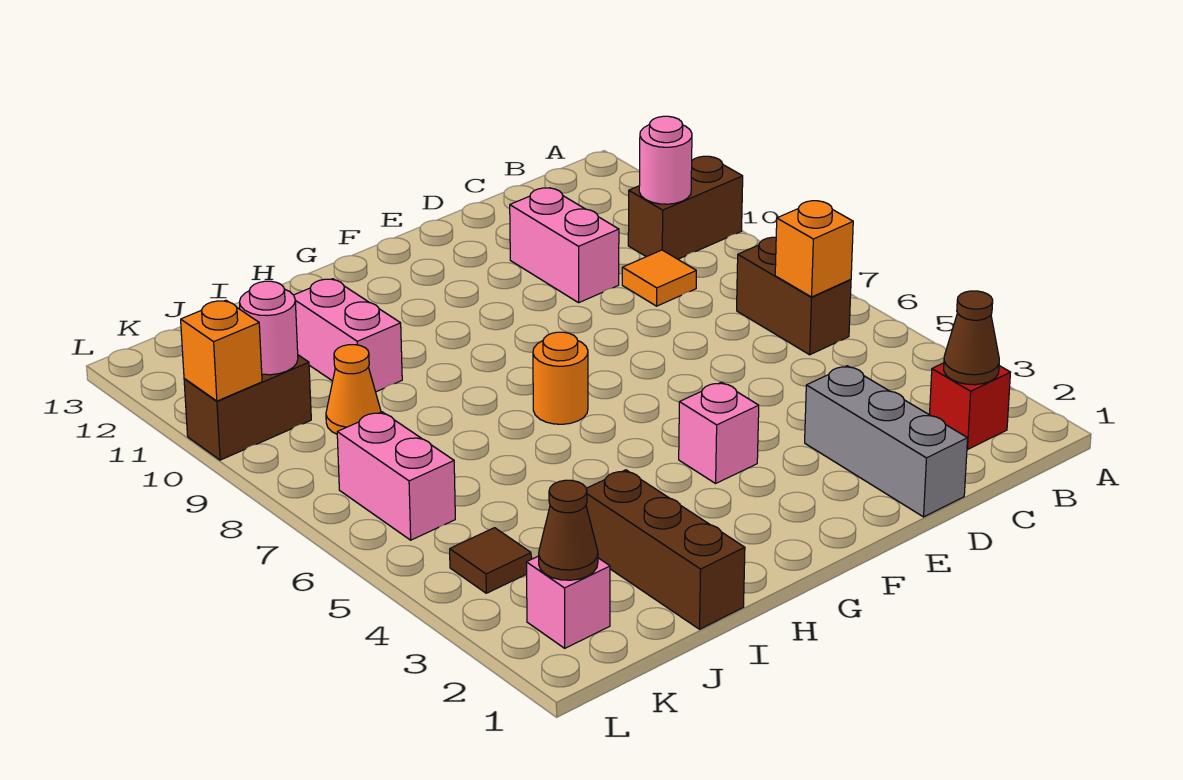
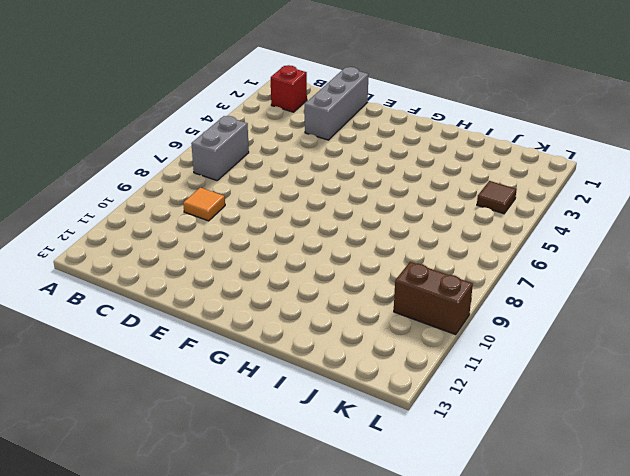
grey 1x2 brick [191,116,249,181] -> brown 1x2 brick [737,237,851,355]
none -> brown 1x2 brick [628,156,743,259]
none -> pink 1x2 brick [510,188,619,303]
none -> pink 1x1 brick [679,382,759,483]

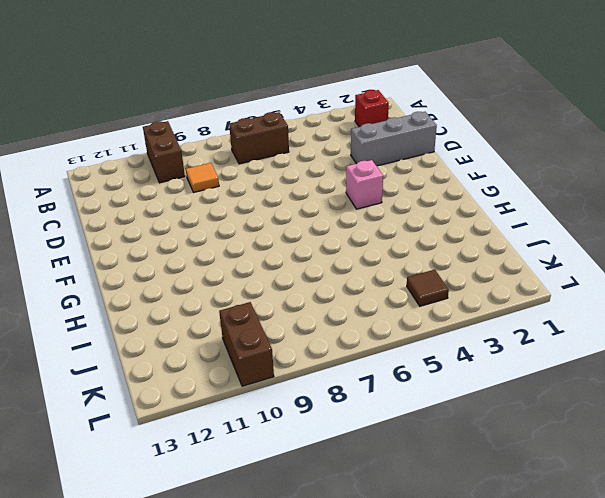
none -> pink 1x2 brick [510,188,619,303]
none -> orange 1x1 round brick [533,332,588,424]
none -> brown 1x3 brick [586,470,745,629]

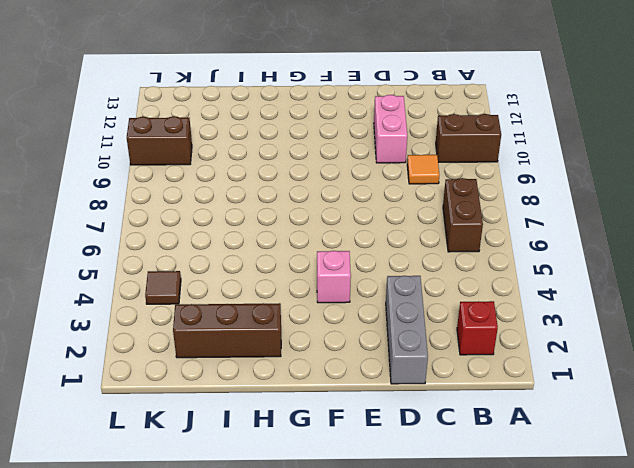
brown 1x3 brick [173,303,281,358] -> brown 1x3 brick turned to [586,470,745,629]
none -> orange 1x1 round brick [533,332,588,424]
none -> pink 1x2 brick [294,279,402,392]
none -> orange 1x1 cone [326,345,381,434]

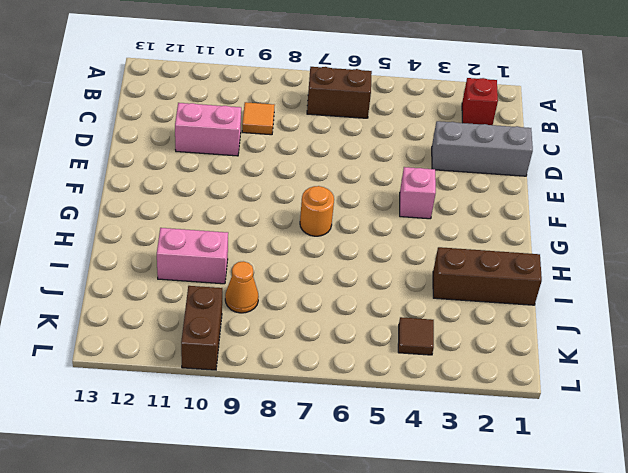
none -> brown 1x2 brick [628,156,743,259]
none -> pink 1x1 brick [526,556,610,648]
none -> pink 1x2 brick [337,412,455,540]

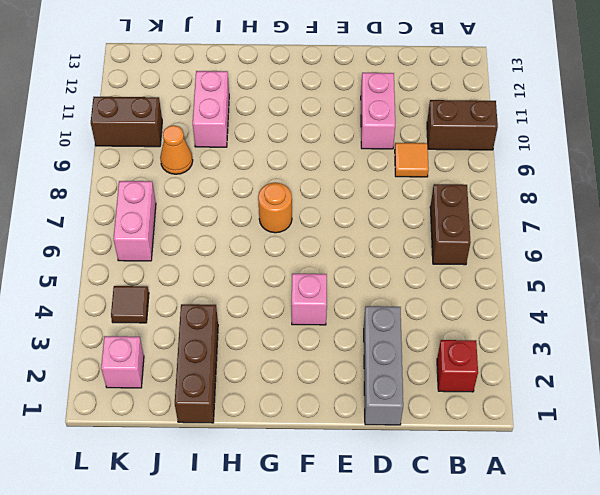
none -> brown 1x1 cone [944,291,999,385]
none -> orange 1x1 brick [775,201,853,297]
none -> pink 1x1 round brick [639,116,692,204]

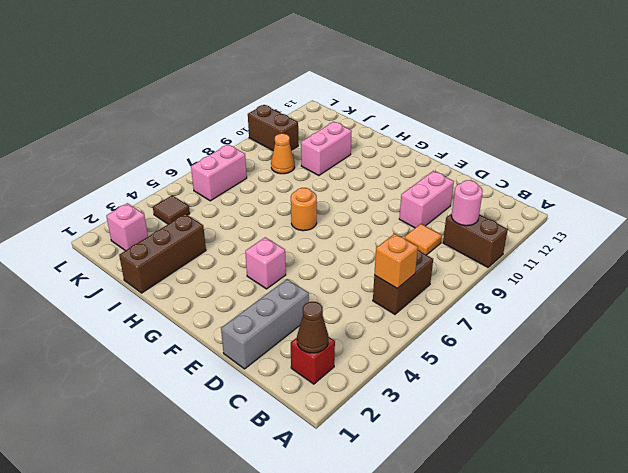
none -> brown 1x1 cone [539,480,598,580]
none -> pink 1x1 round brick [239,281,298,375]
none -> orange 1x1 brick [181,300,262,401]

